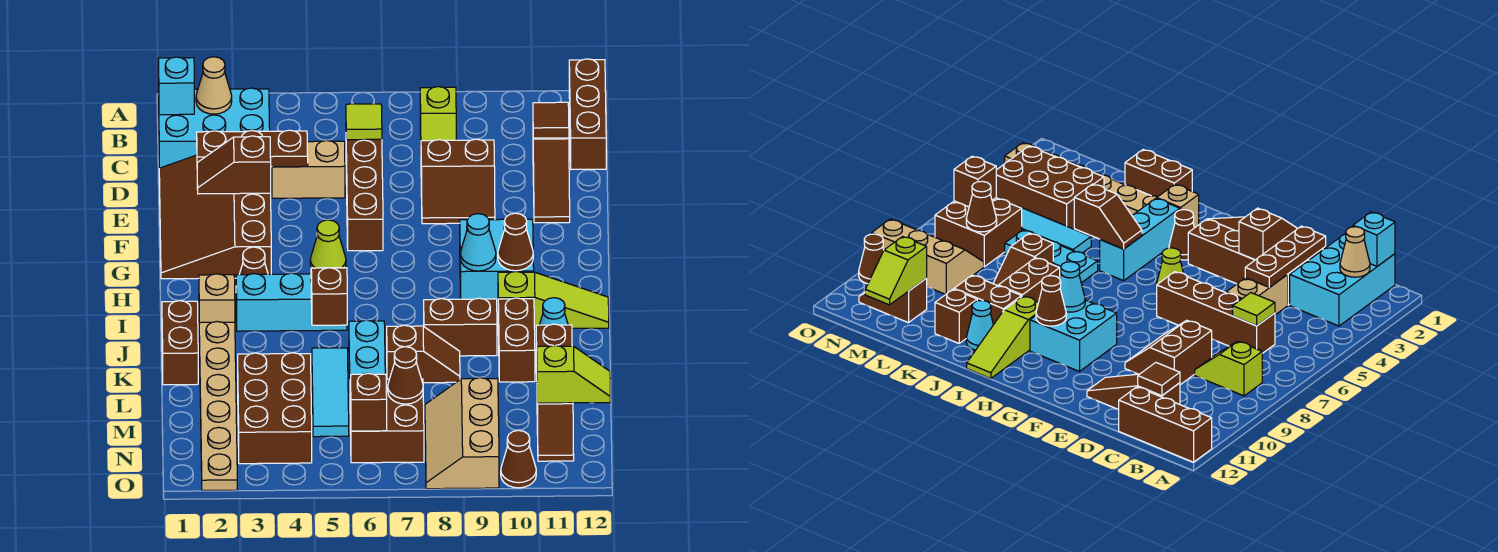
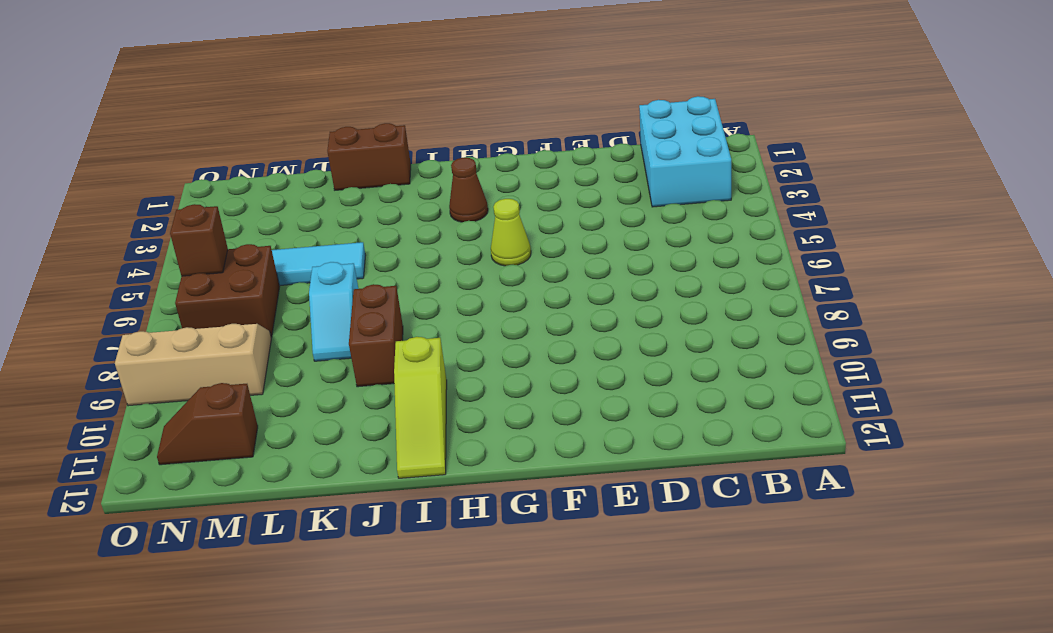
cyan 1x2 slope [309,262,358,361] -> brown 1x2 slope [387,325,460,383]
none -> brown 1x3 brick [569,59,606,170]
none -> lime 1x2 slope [420,87,456,141]
none -> brown 1x4 brick [346,139,383,251]
none -> brown 1x3 slope [533,138,570,223]

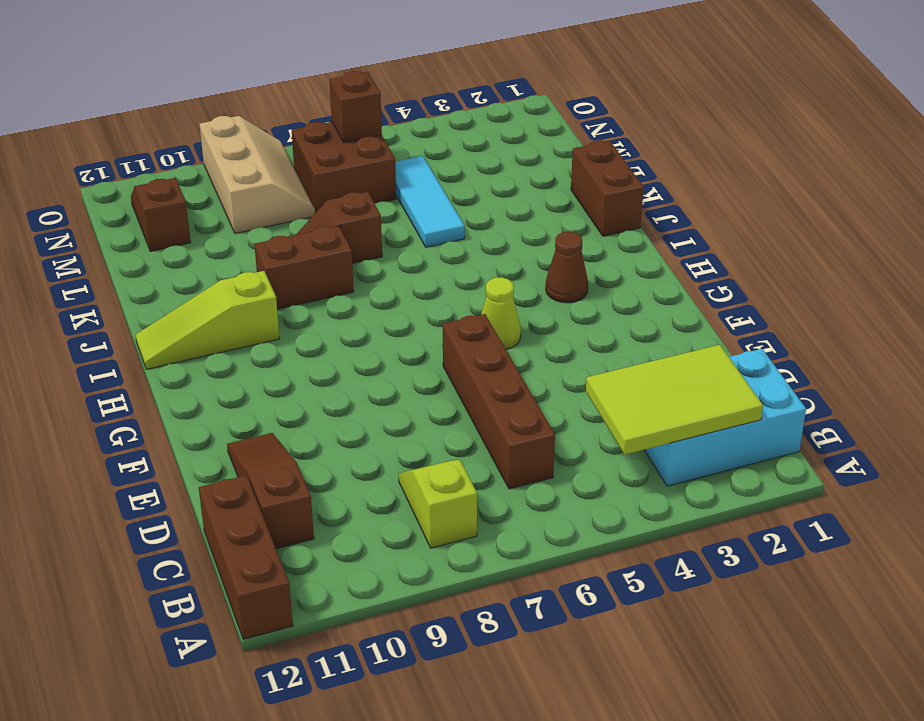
lime 2x3 tile [586,345,763,455] -> tan 1x1 cone [196,57,232,114]
none -> brown 3x4 slope [159,155,271,279]
none -> tan 1x2 brick [272,140,345,198]
none -> brown 2x2 slope [421,139,495,224]
none -> cyan 2x2 brick [460,219,534,303]

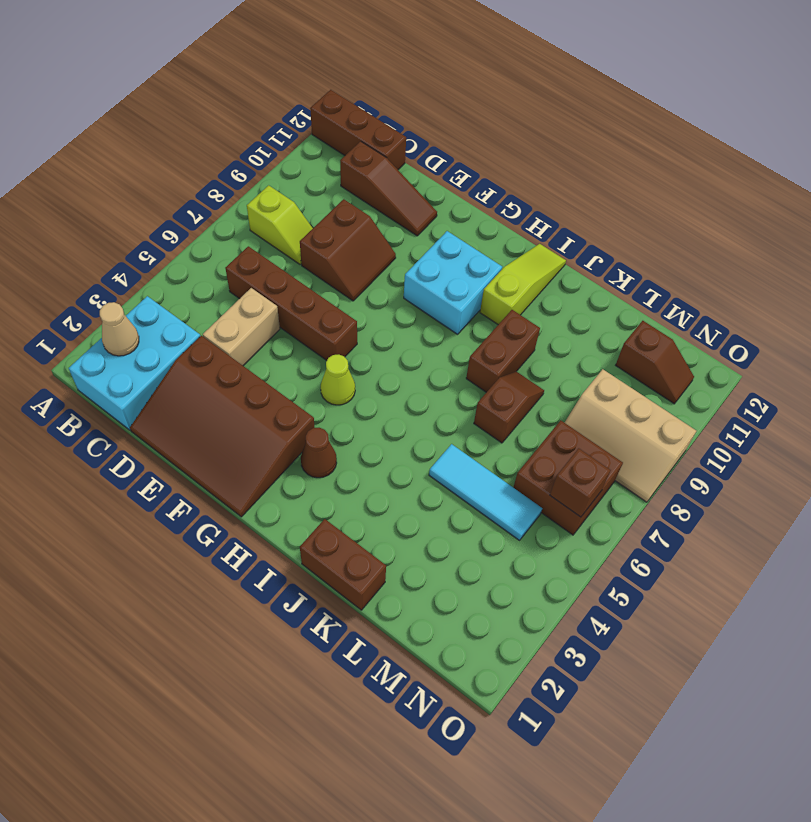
none -> tan 1x1 brick [199,274,235,323]
none -> cyan 1x3 brick [236,273,347,331]
none -> tan 1x6 plate [199,322,237,490]
none -> cyan 1x3 plate [349,320,385,380]

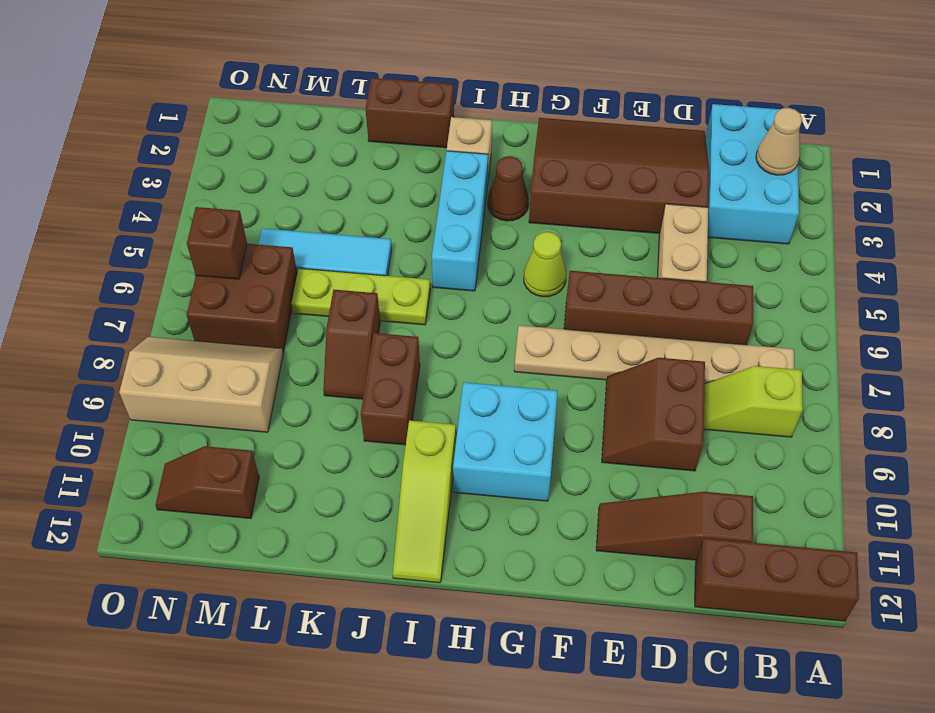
tan 1x6 plate [514,325,794,383] -> tan 1x6 plate moved to [199,322,237,490]
lime 1x3 plate [291,268,430,325] -> cyan 1x3 plate [349,320,385,380]
none -> brown 1x2 brick [498,298,535,382]
none -> cyan 1x1 cone [540,298,568,325]
none -> brown 1x1 brick [536,324,572,373]
none -> brown 2x3 brick [238,353,312,464]

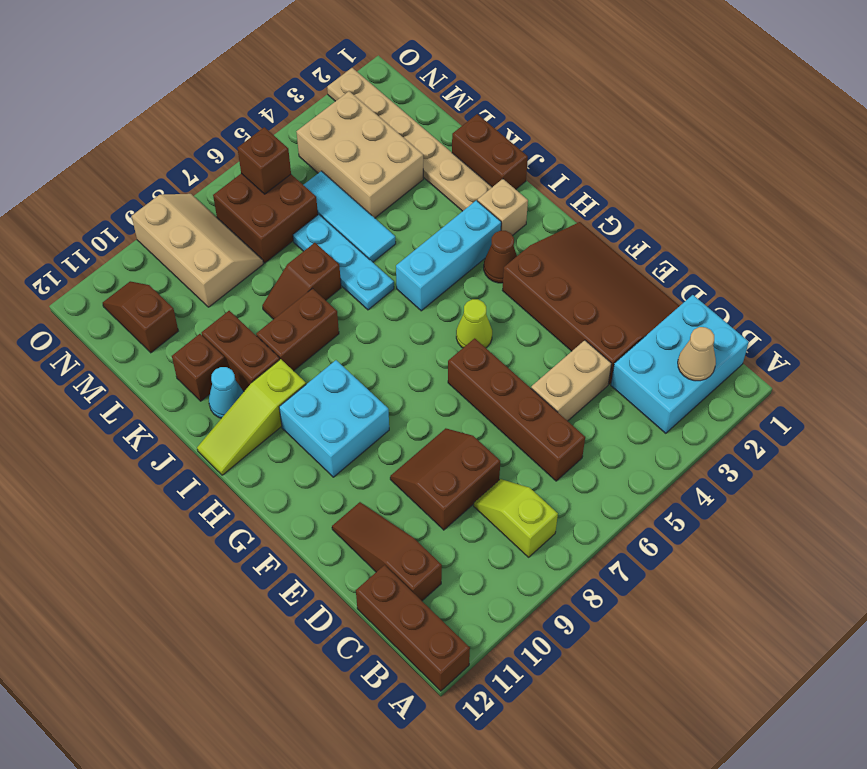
tan 2x3 brick [296,91,423,218] -> brown 2x3 brick [238,353,312,464]
none -> brown 1x1 cone [501,430,536,488]
none -> cyan 1x1 brick [158,57,194,115]
none -> lime 1x1 tile [346,104,382,140]
none -> brown 1x1 tile [533,102,569,138]

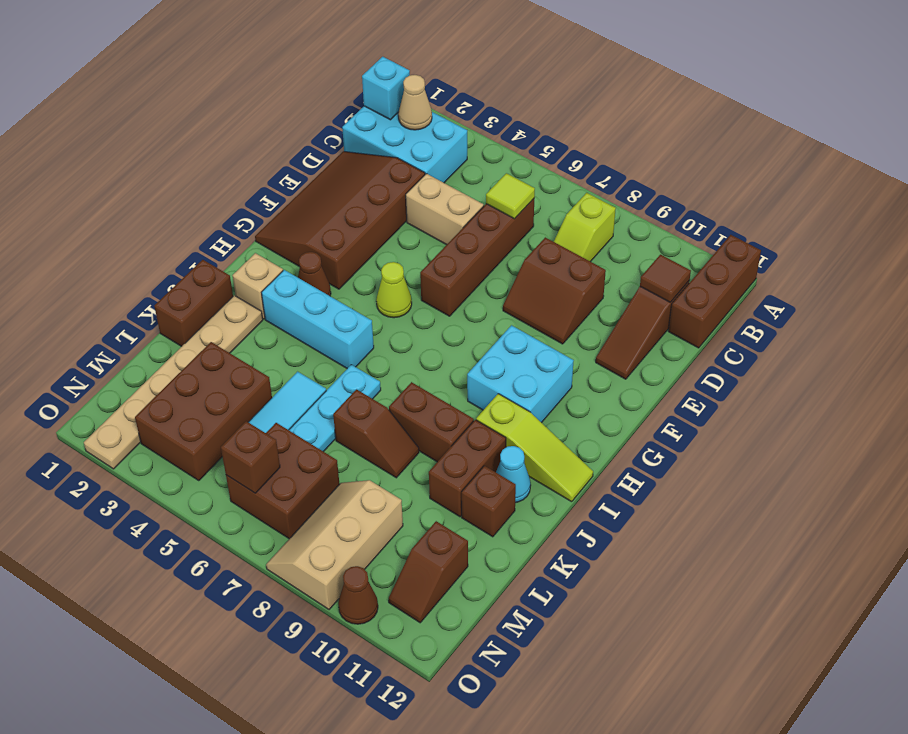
none -> brown 1x3 plate [197,130,308,167]
none -> brown 1x2 slope [197,136,271,194]
none -> cyan 1x1 cone [460,214,496,271]
none -> brown 1x1 cone [498,213,533,271]

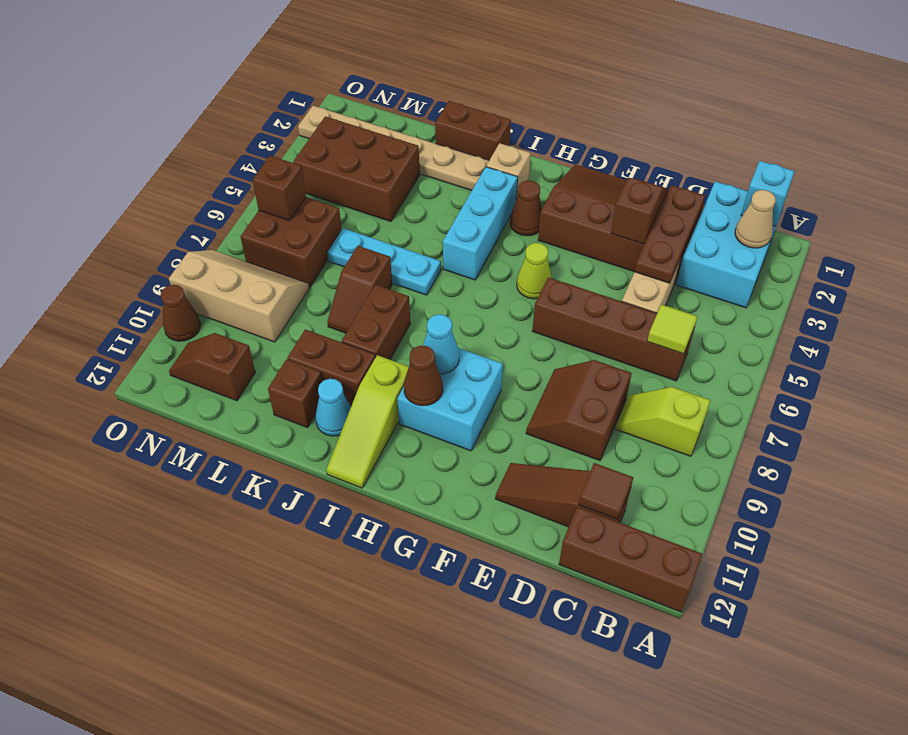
none -> cyan 1x3 tile [312,348,349,437]
none -> brown 1x2 slope [311,268,347,325]
none -> brown 1x1 cone [388,347,423,404]
none -> lime 1x2 slope [537,345,610,403]

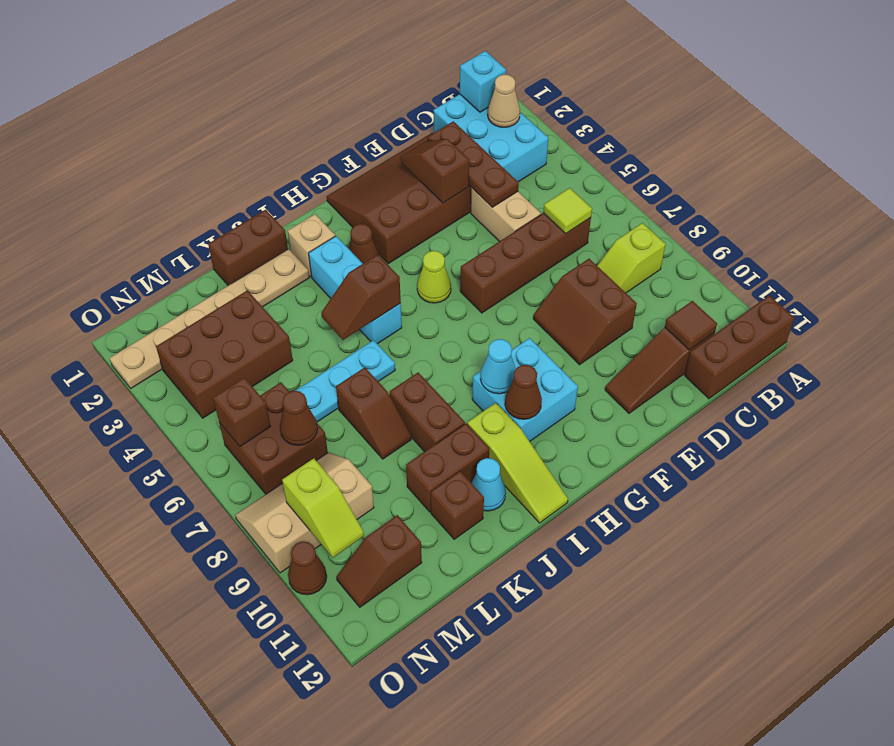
brown 1x2 slope [321,255,401,340] -> brown 1x2 slope turned to [311,268,347,325]
lime 1x2 slope [282,458,364,557] -> lime 1x2 slope moved to [537,345,610,403]
none -> cyan 1x3 tile [312,348,349,437]

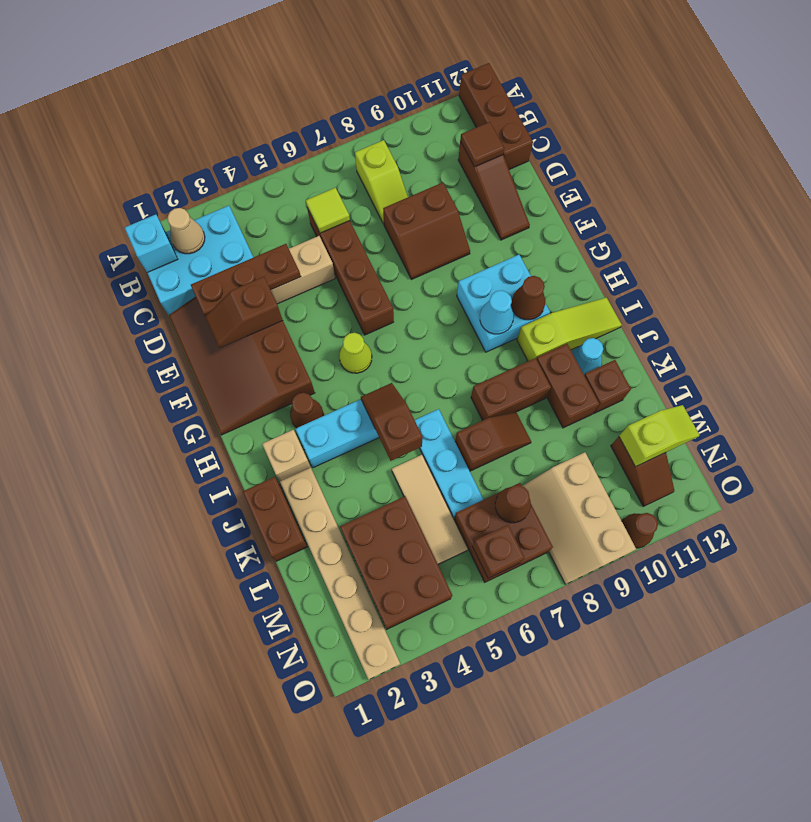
tan 1x3 tile [392,455,468,564] -> cyan 1x3 tile [312,348,349,437]

